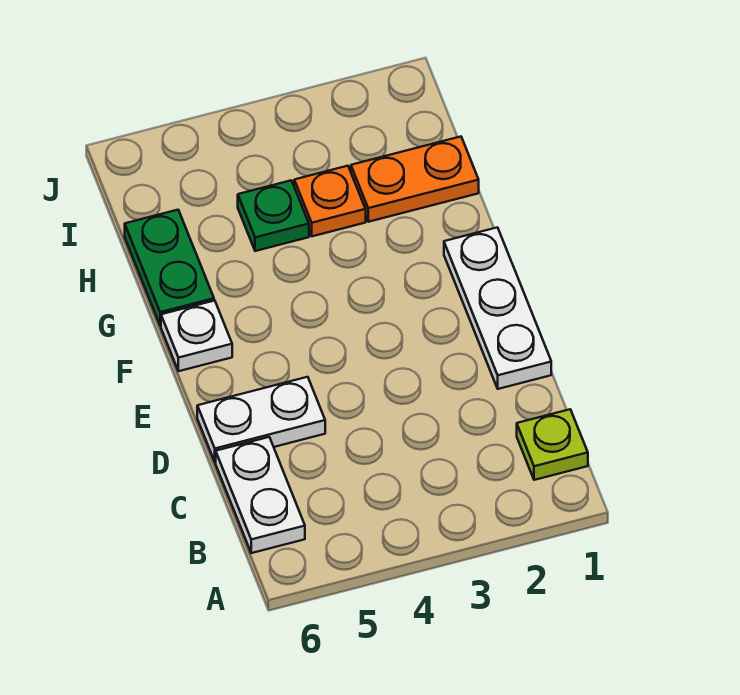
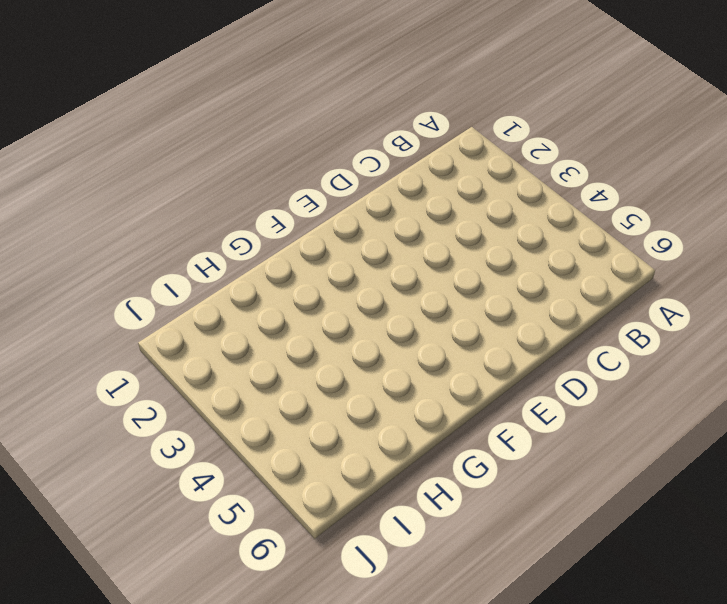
none -> lime 1x1 plate [517,409,588,480]
none -> white 1x2 plate [216,437,305,553]

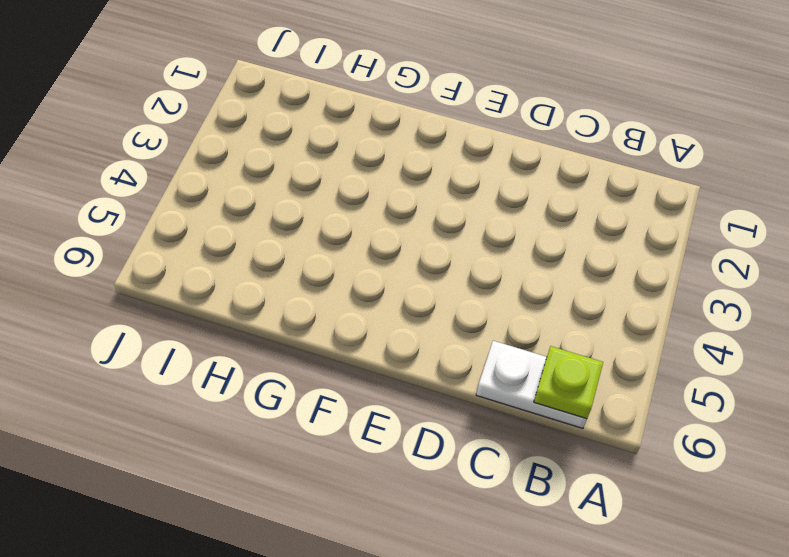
lime 1x1 plate [534,346,603,419] -> lime 1x1 plate moved to [517,409,588,480]
none -> white 1x3 plate [444,227,551,389]
none -> white 1x2 plate [197,377,325,462]

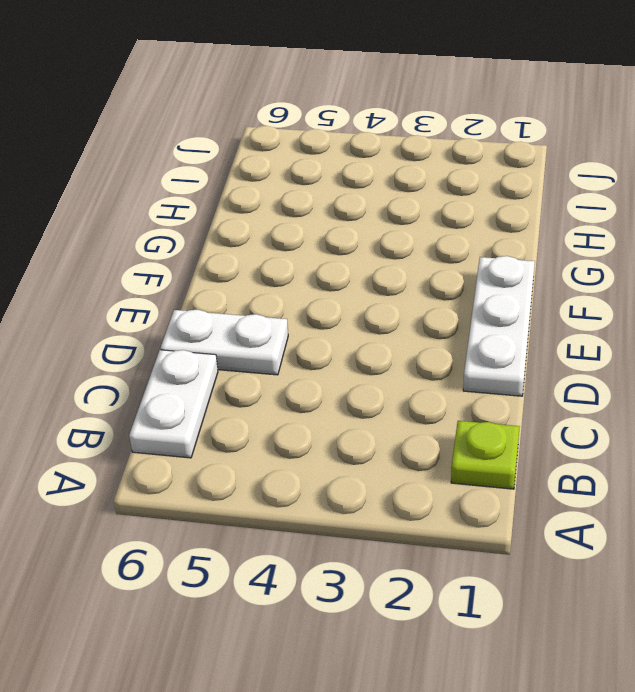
none -> white 1x1 plate [161,301,232,371]
none -> green 1x2 plate [125,210,214,326]

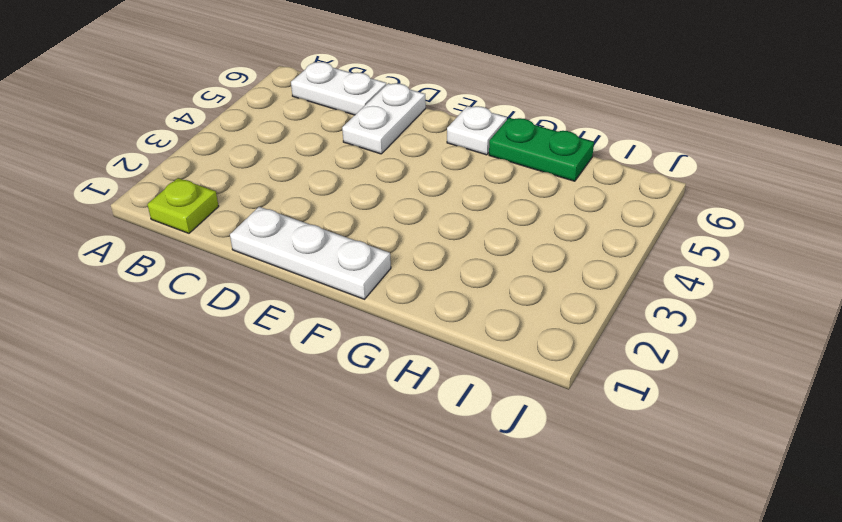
none -> orange 1x2 plate [351,137,479,222]
none -> orange 1x1 plate [294,166,366,236]

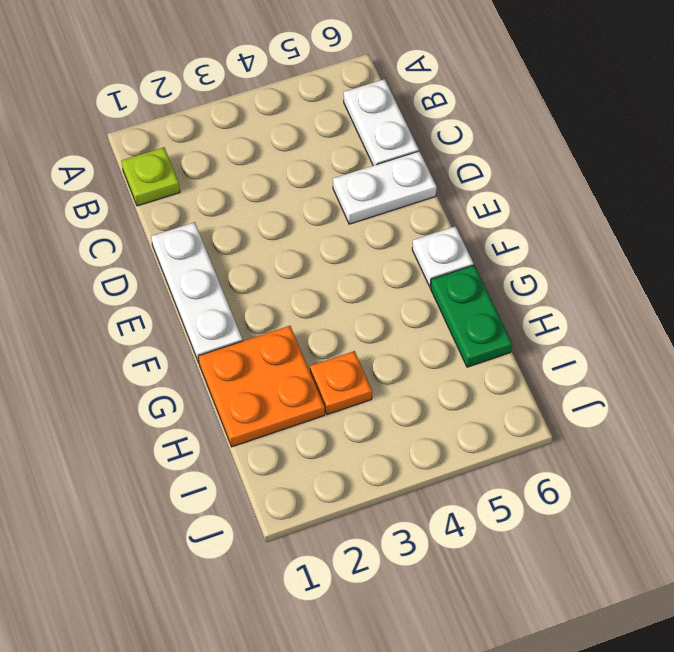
orange 2x2 plate [198,326,325,447] -> orange 1x2 plate [351,137,479,222]
none -> green 1x1 plate [238,180,309,251]

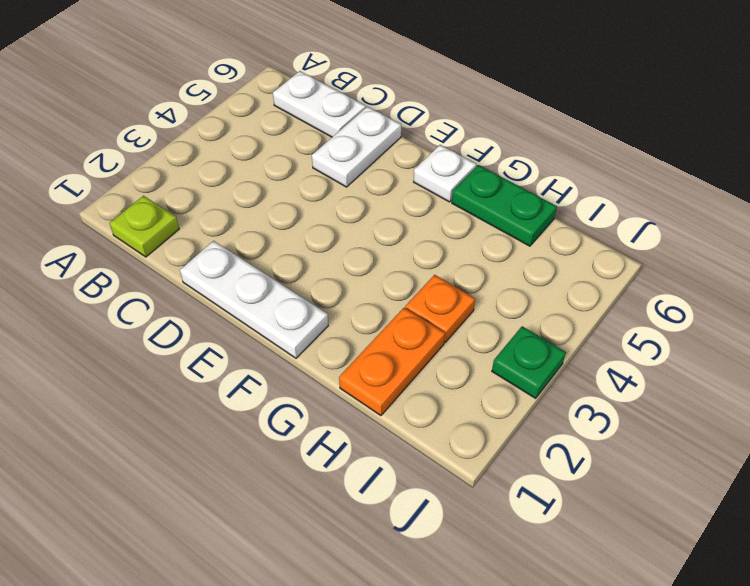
green 1x1 plate [492,326,566,398] -> green 1x1 plate moved to [238,180,309,251]

